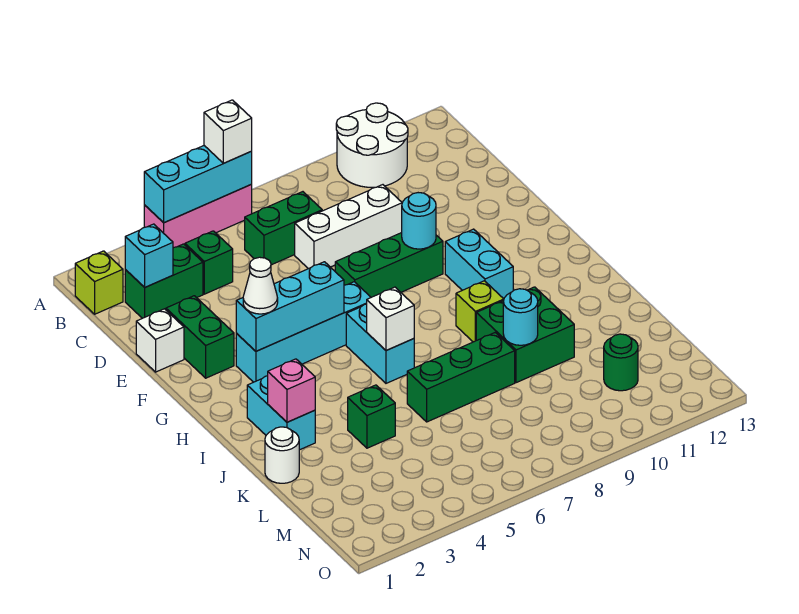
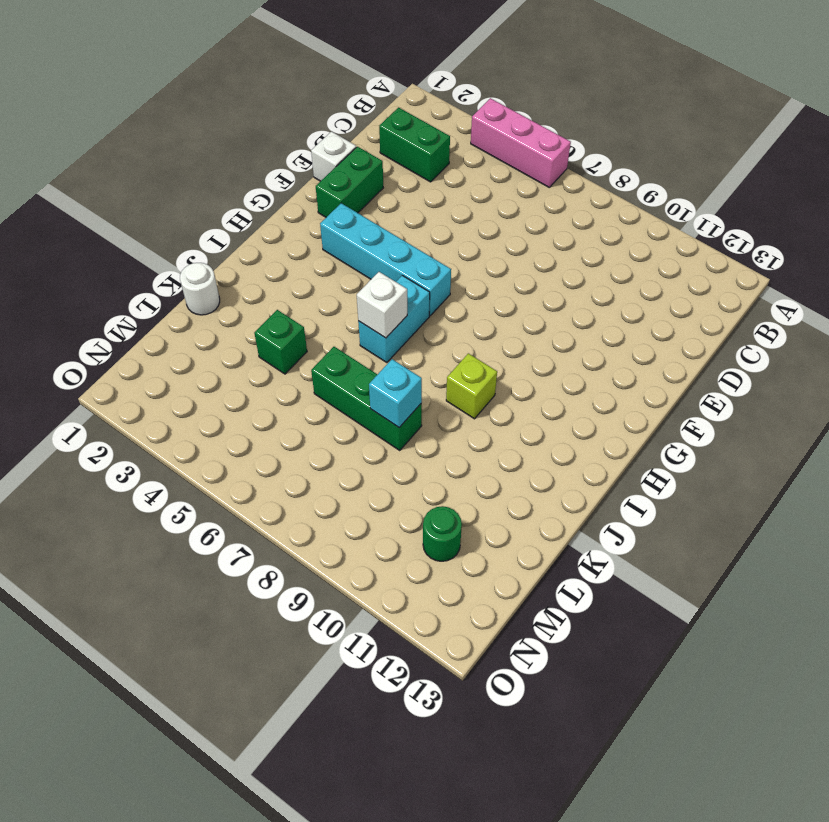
cyan 1x1 brick [369,359,422,427] -> cyan 1x1 brick moved to [125,224,173,287]
none -> white 2x2 round brick [336,103,408,187]
none -> lime 1x1 brick [75,251,123,314]
none -> green 1x1 brick [185,231,233,294]

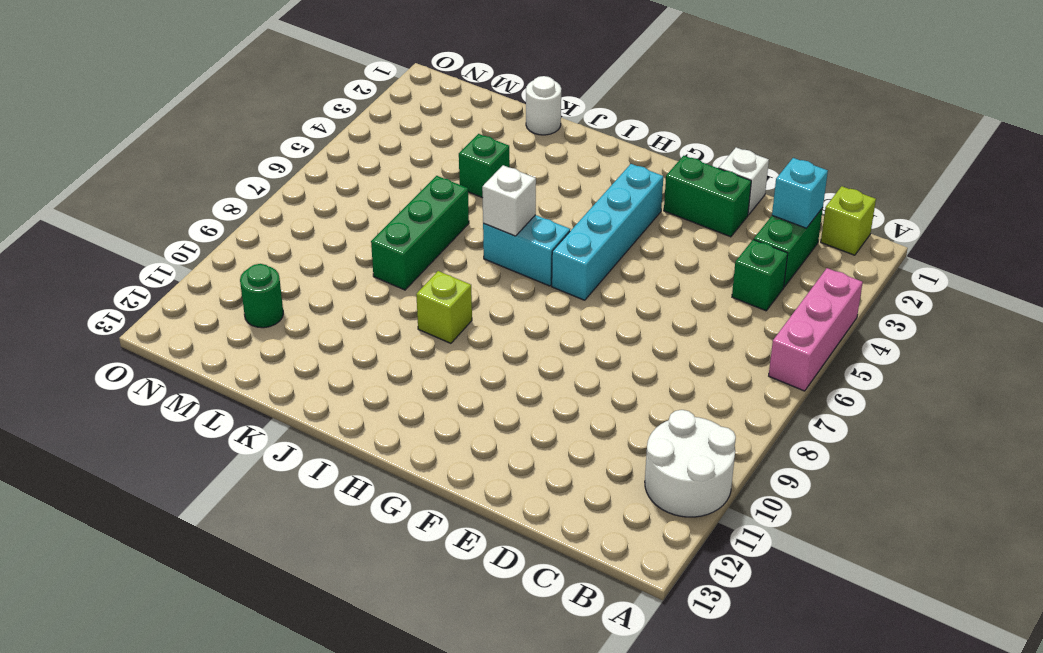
none -> green 1x2 brick [245,192,322,265]
none -> white 1x3 brick [295,185,402,269]
none -> green 1x3 brick [335,233,443,297]

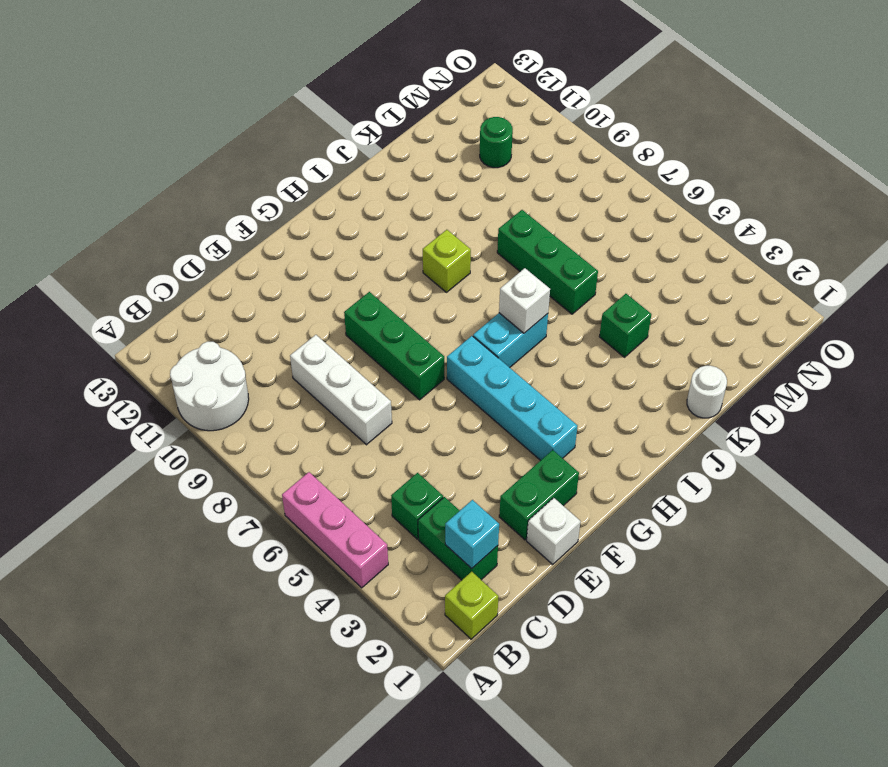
none -> green 1x2 brick [245,192,322,265]
none -> cyan 1x2 brick [445,229,513,299]
none -> cyan 1x2 brick [247,376,315,450]

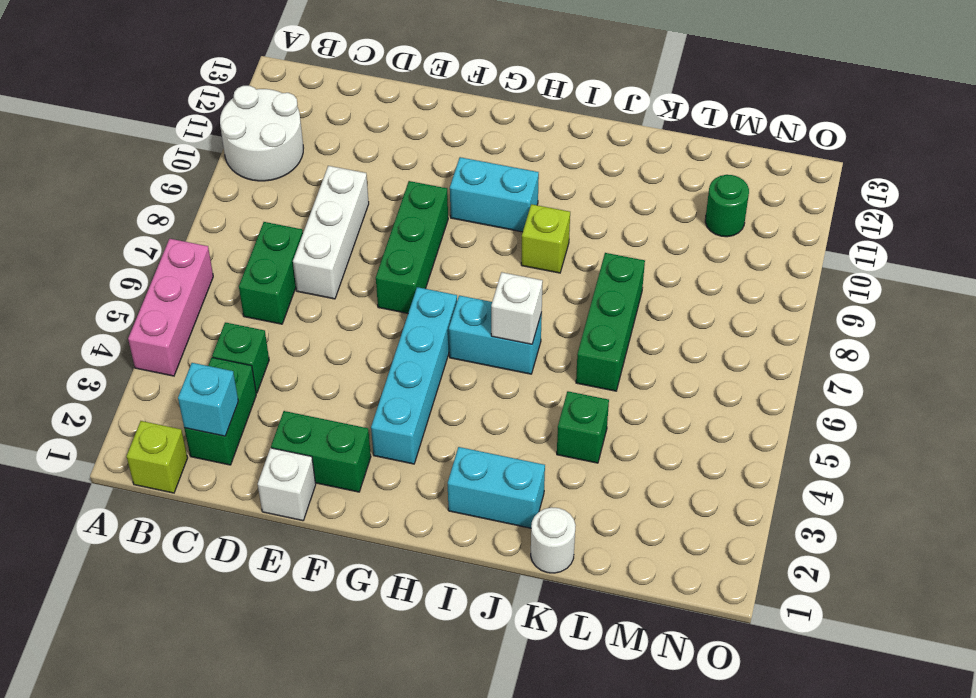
none -> green 2x2 brick [476,287,574,383]
none -> cyan 1x3 brick [144,146,252,223]
none -> cyan 1x1 round brick [402,193,436,249]

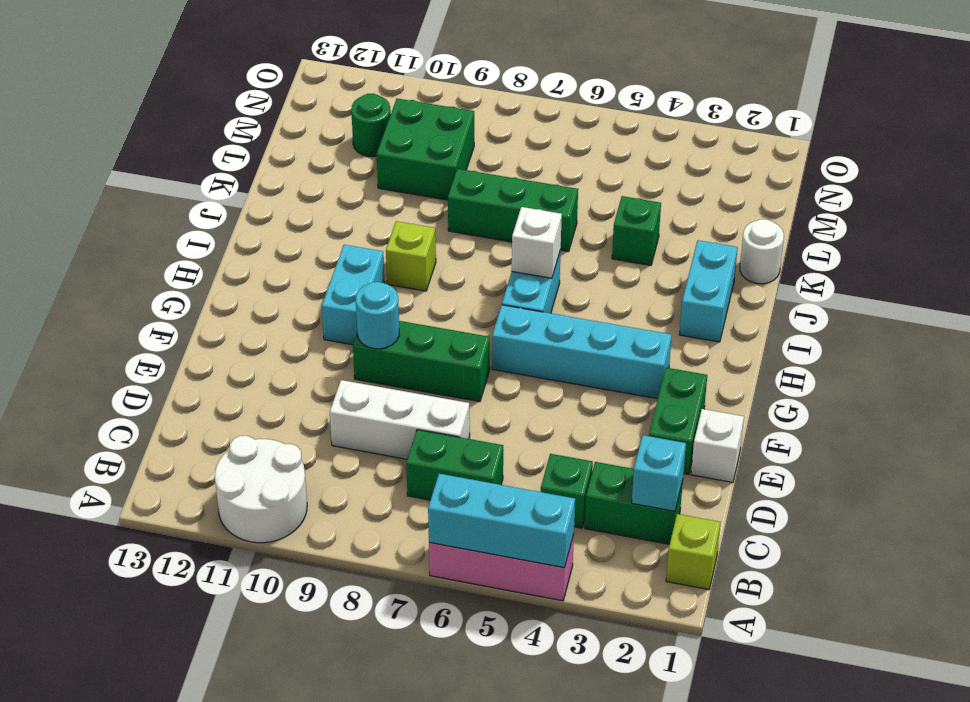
green 2x2 brick [377,99,474,200] -> green 2x2 brick moved to [476,287,574,383]
none -> cyan 1x3 brick [236,262,344,351]
none -> pink 1x1 brick [268,359,315,422]
none -> cyan 1x1 round brick [503,289,538,345]

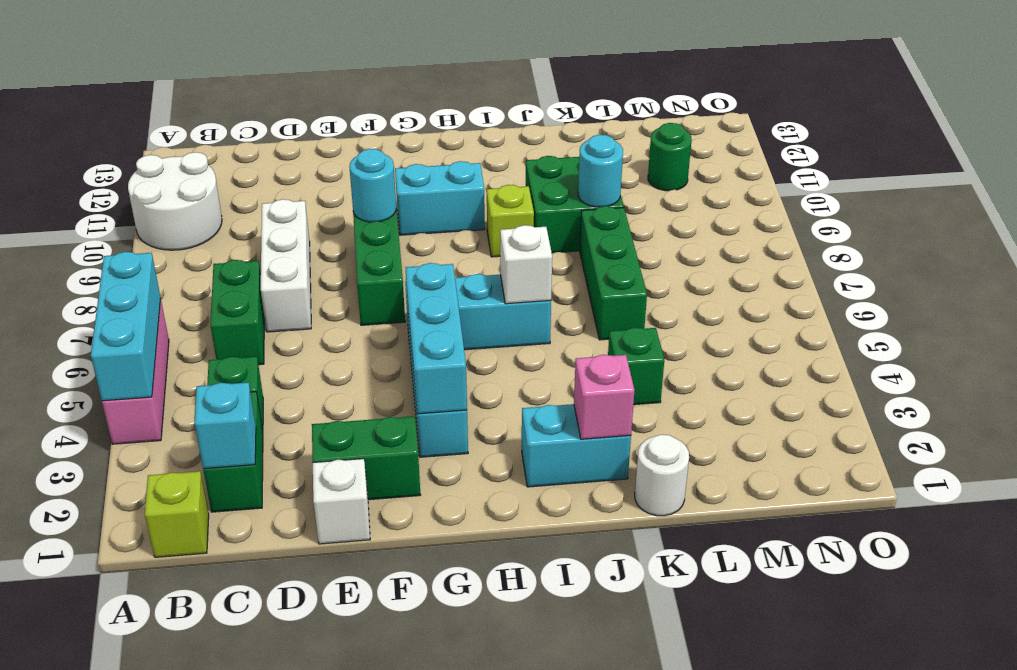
none -> white 1x1 brick [204,100,252,163]
none -> white 1x1 cone [243,257,278,314]

